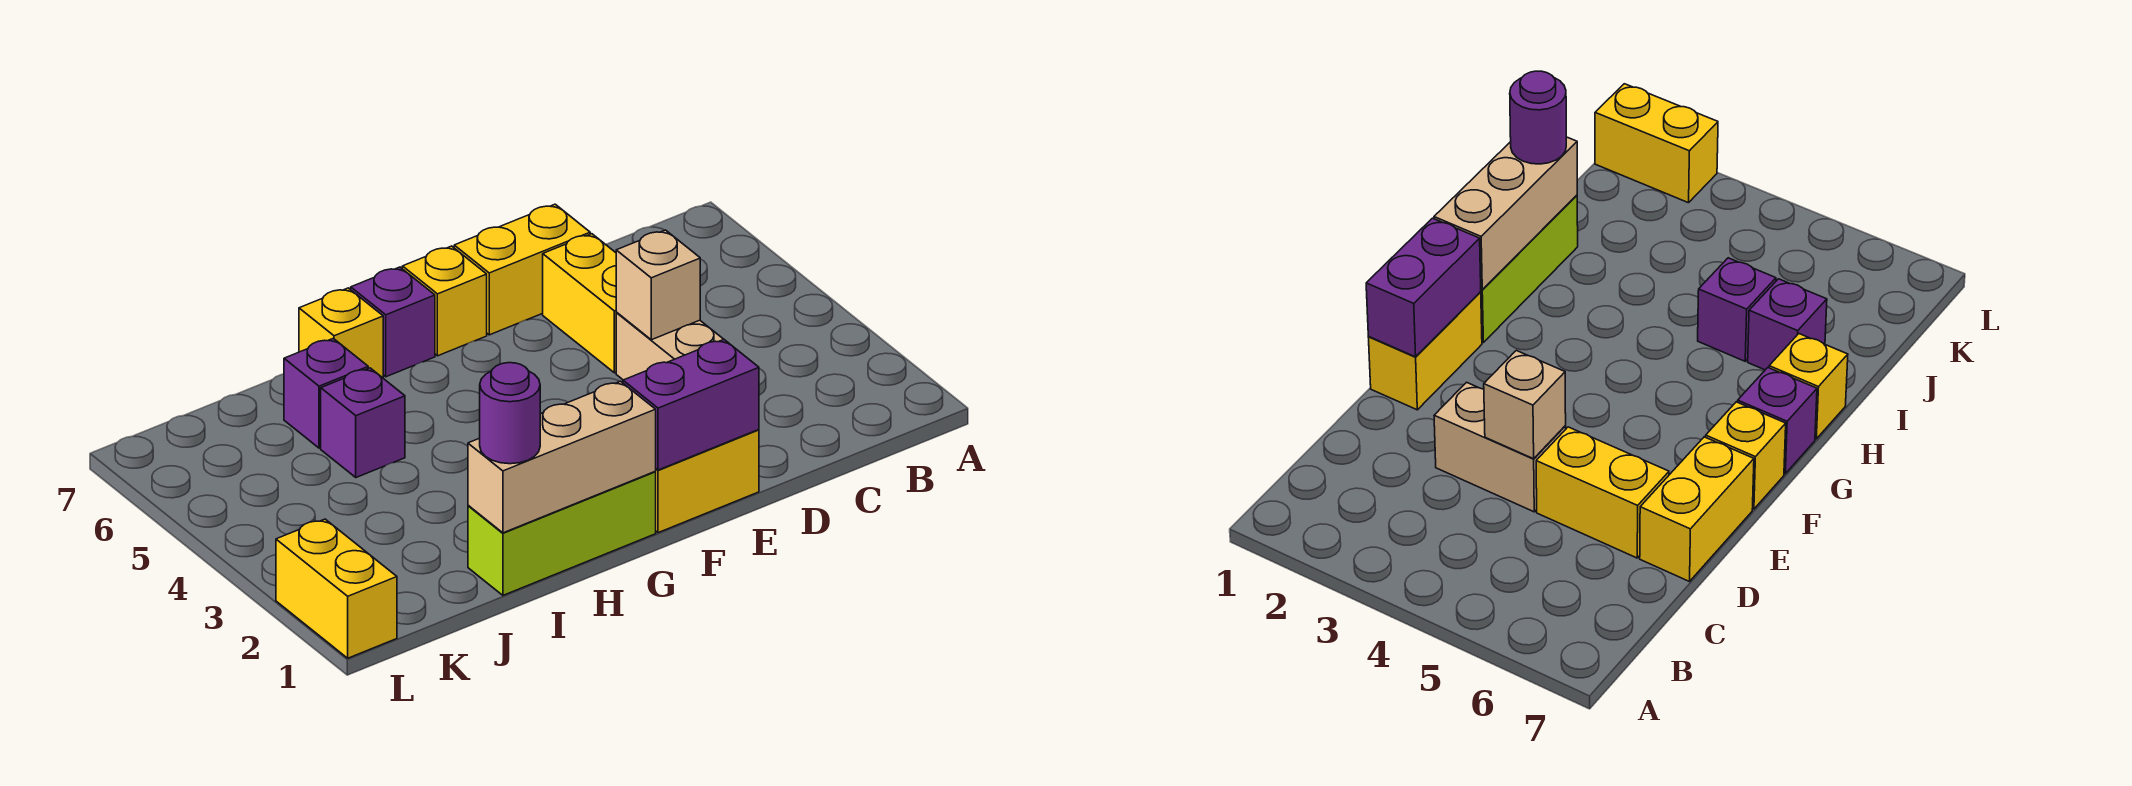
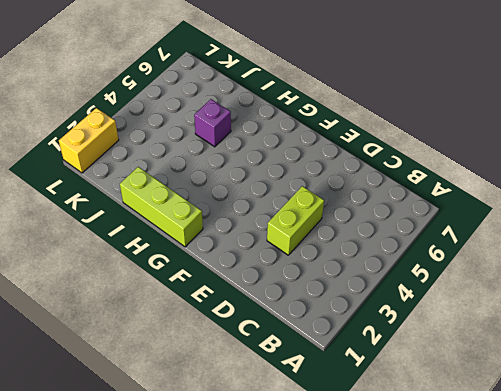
lime 1x2 brick [267,186,324,255] -> tan 1x2 brick [616,313,724,380]
none -> yellow 1x2 brick [543,234,617,373]
none -> yellow 1x2 brick [454,204,590,335]
none -> yellow 1x2 brick [655,430,759,533]

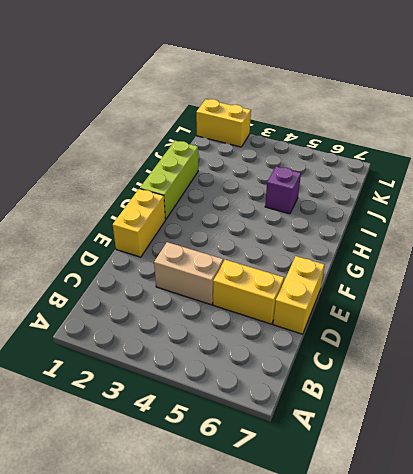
none -> yellow 1x1 brick [402,246,487,356]
none -> purple 1x1 brick [351,267,435,377]
none -> yellow 1x1 brick [299,288,383,378]

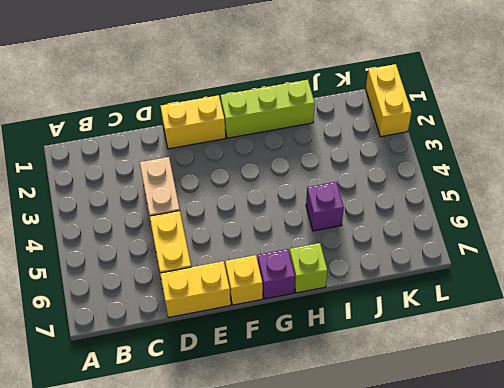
lime 1x1 brick [290,243,327,293] -> yellow 1x1 brick [299,288,383,378]
none -> purple 1x1 brick [284,338,368,448]
none -> tan 1x1 brick [616,230,700,340]
none -> purple 1x2 brick [623,340,759,470]

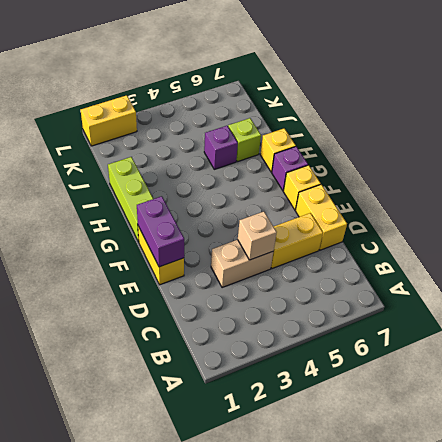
lime 1x1 brick [228,118,261,162] -> purple 1x1 brick [284,338,368,448]
none -> tan 1x3 brick [468,381,656,533]
none -> purple 1x1 round brick [480,363,540,464]

